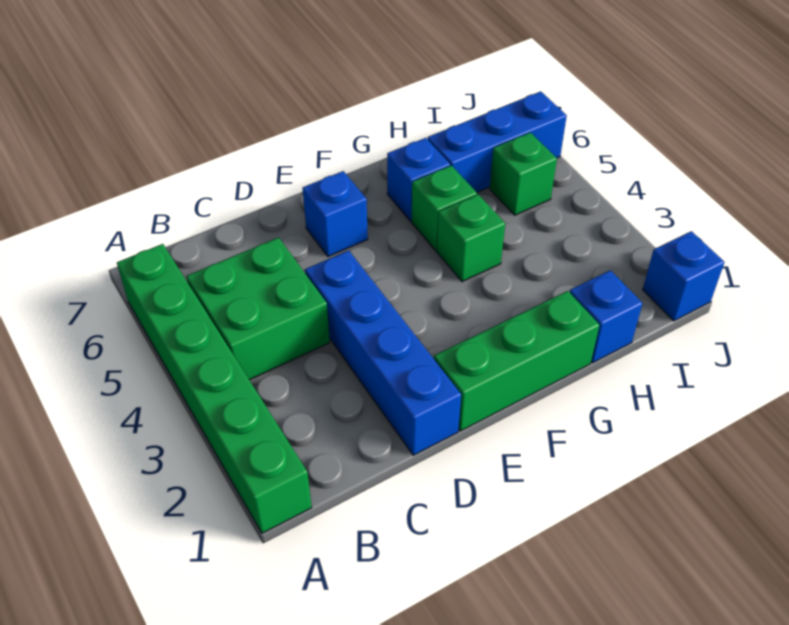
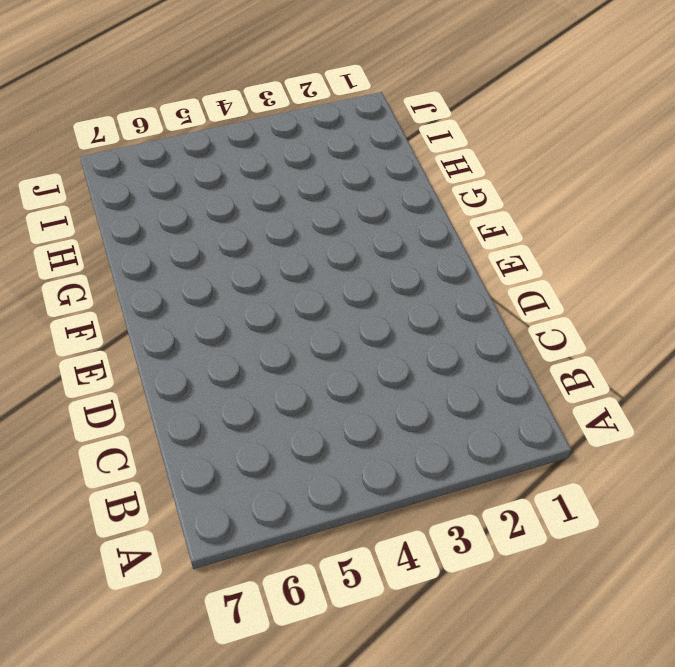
none -> green 1x6 brick [117,244,312,533]
none -> green 2x2 brick [187,237,330,380]
none -> blue 1x4 brick [305,250,461,455]

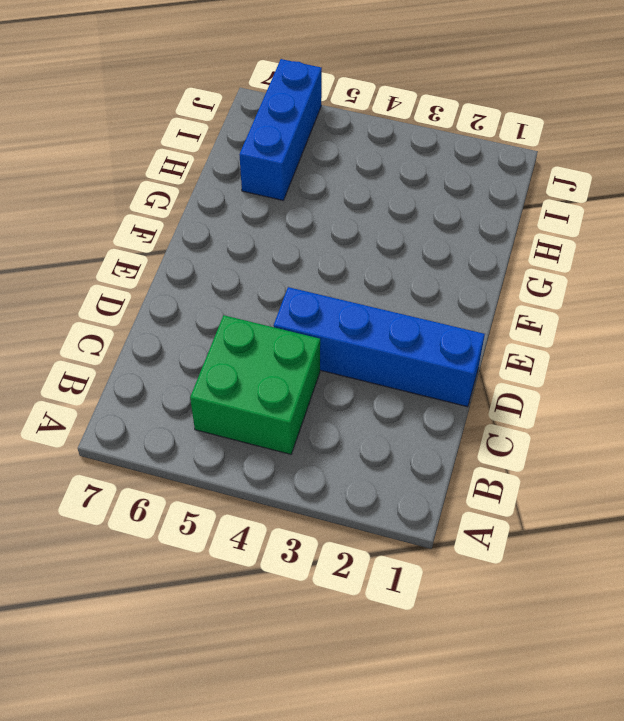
none -> green 1x6 brick [117,244,312,533]
none -> green 1x3 brick [434,291,599,431]
none -> blue 1x1 brick [303,171,368,257]

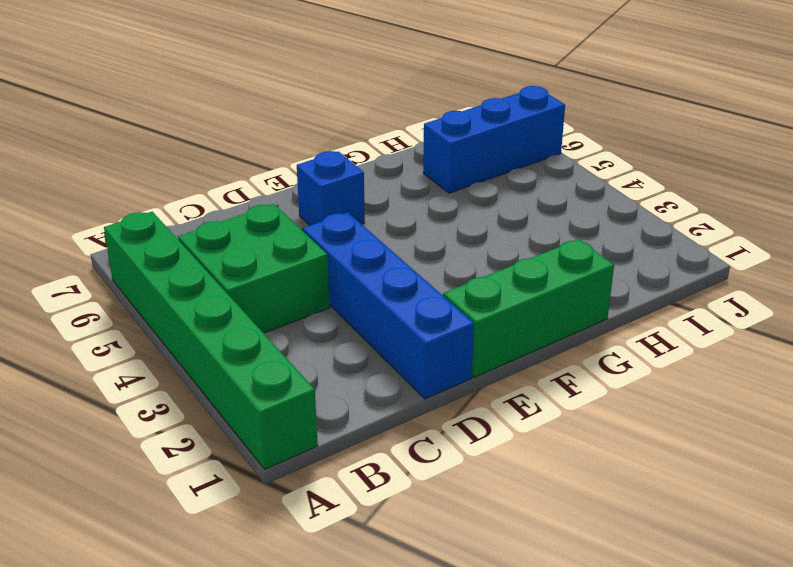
none -> green 1x1 brick [437,194,505,282]
none -> green 1x1 brick [412,165,477,250]
none -> blue 1x1 brick [387,138,450,221]

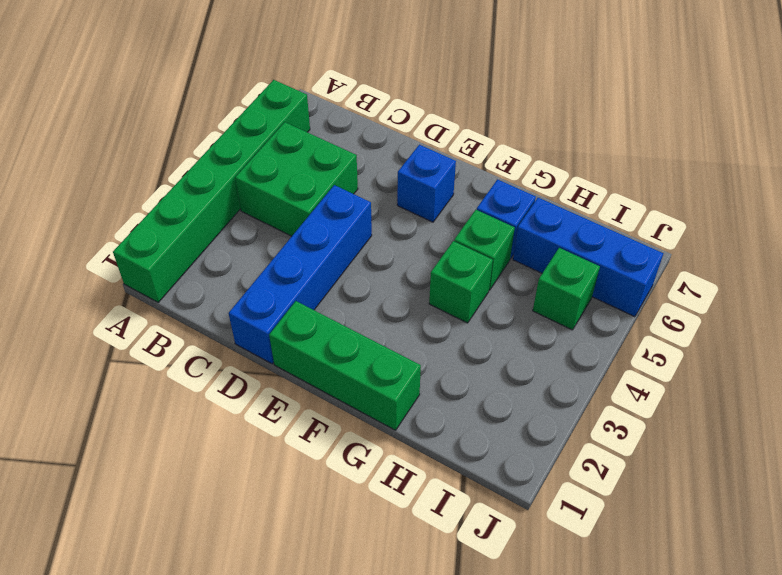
none -> blue 1x1 brick [570,270,643,363]
none -> blue 1x1 brick [643,231,724,321]

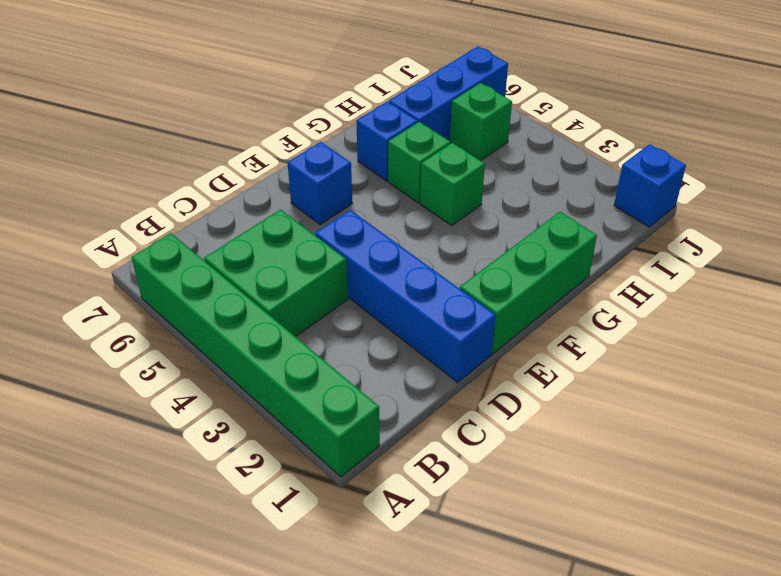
none -> blue 1x1 brick [570,270,643,363]

